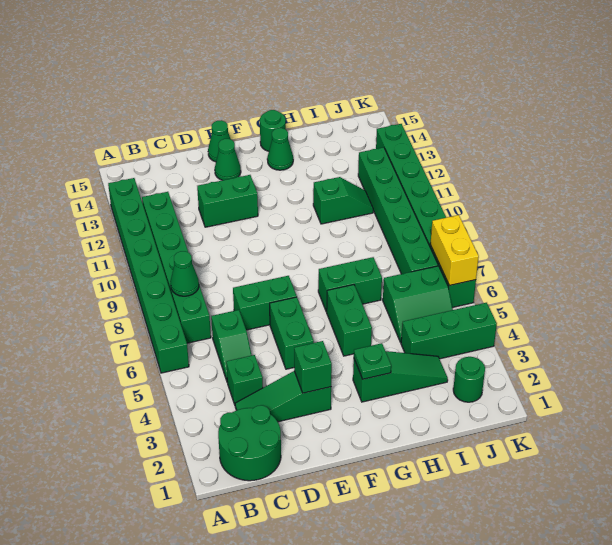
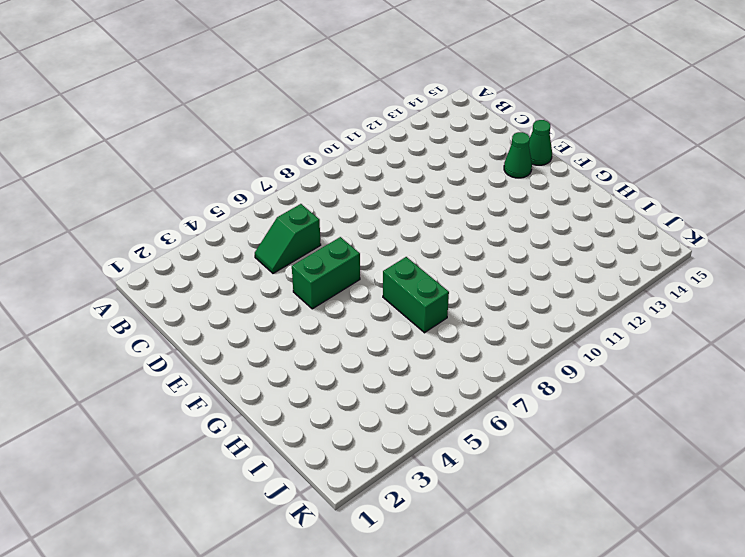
none -> green 1x8 brick [108,178,189,373]
none -> green 2x2 round brick [218,405,281,481]
none -> green 1x6 brick [142,192,211,343]

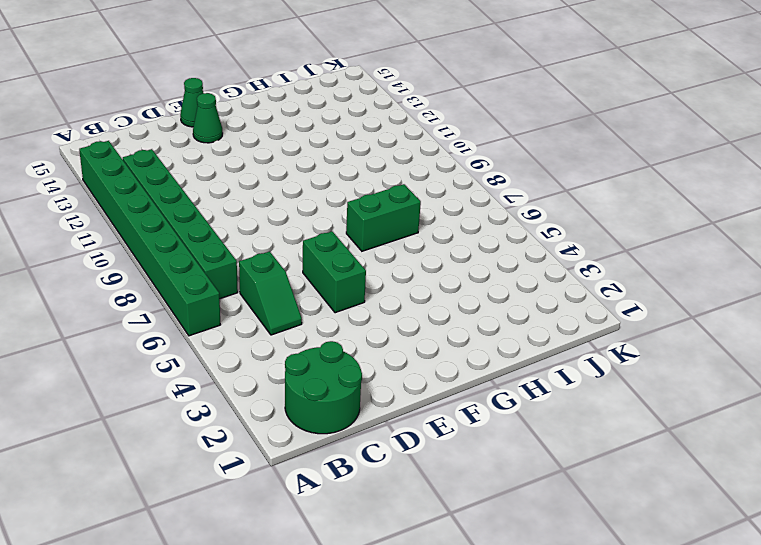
none -> green 1x3 slope [235,371,331,422]
none -> green 1x1 brick [226,355,263,405]
none -> green 1x2 brick [233,276,297,330]

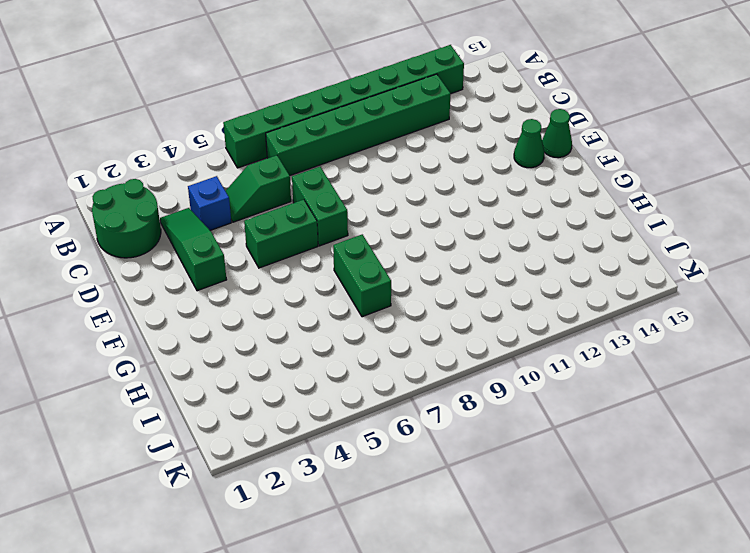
blue 1x1 brick [188,176,231,230] -> green 1x1 brick [226,355,263,405]
none -> green 1x2 brick [197,175,258,227]
none -> green 1x3 slope [353,351,448,402]
none -> green 1x2 brick [327,285,372,356]

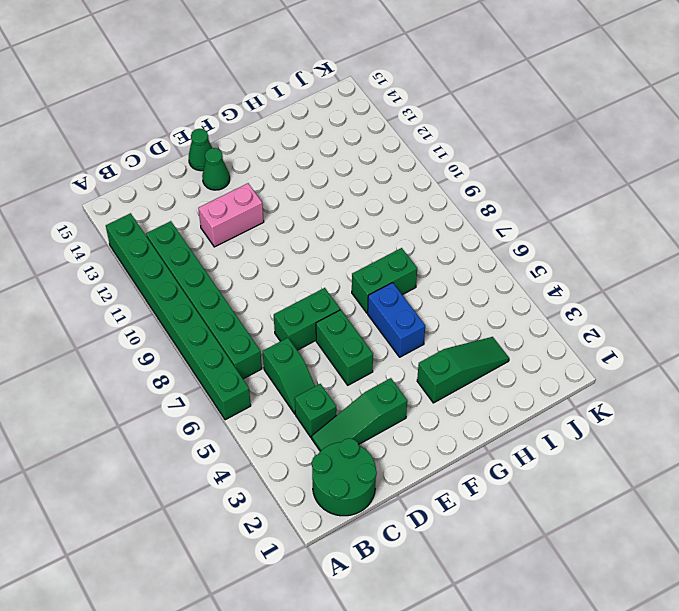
pink 1x2 brick [198,183,264,247] -> green 1x2 brick [197,175,258,227]
blue 1x2 brick [368,283,425,357] -> green 1x2 brick [327,285,372,356]
none -> green 1x1 cone [267,128,293,170]
none -> green 1x1 round brick [260,110,286,151]
none -> green 1x2 slope [313,177,373,224]

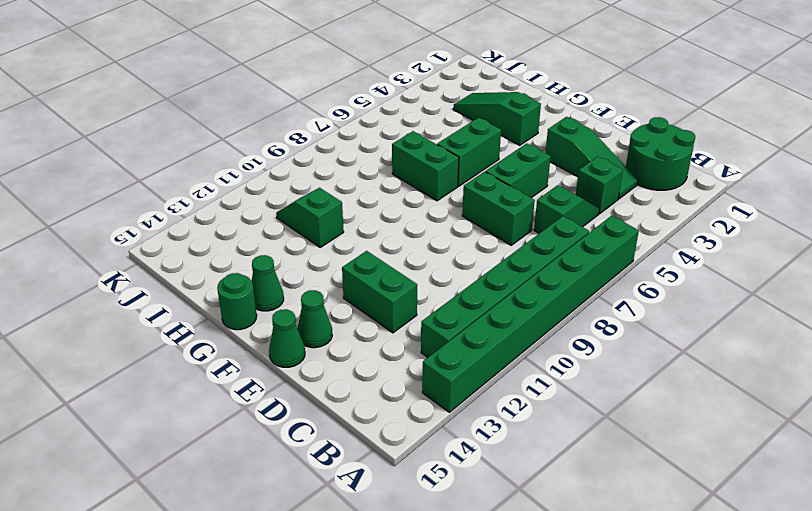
none -> green 1x3 brick [401,303,497,359]
none -> green 2x2 slope [383,266,453,342]
none -> green 1x1 round brick [453,357,485,402]

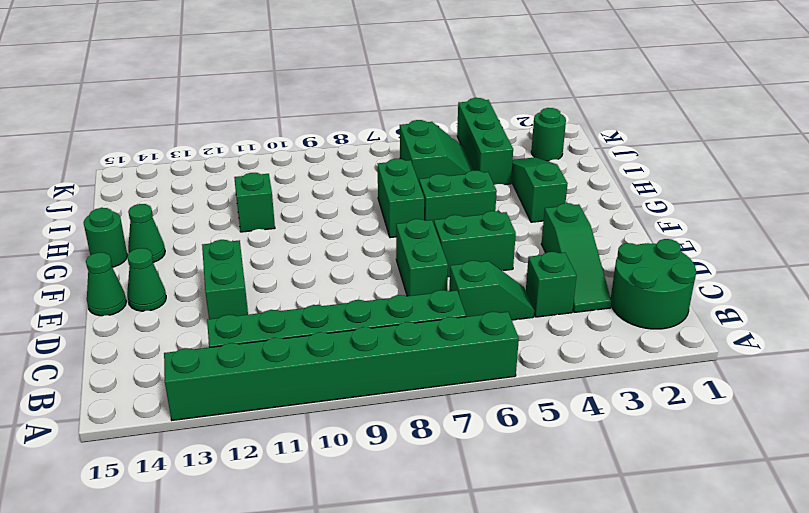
none -> green 1x6 brick [358,147,438,274]
none -> green 1x8 brick [376,124,476,308]
none -> green 1x1 cone [170,251,199,296]

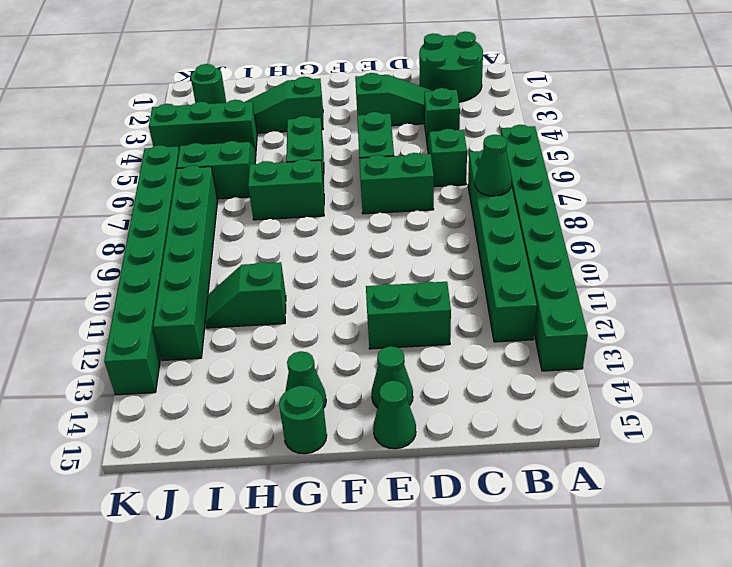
none -> green 1x1 brick [294,341,332,393]
none -> green 1x1 plate [354,343,391,379]
none -> yellow 1x2 brick [430,215,479,286]

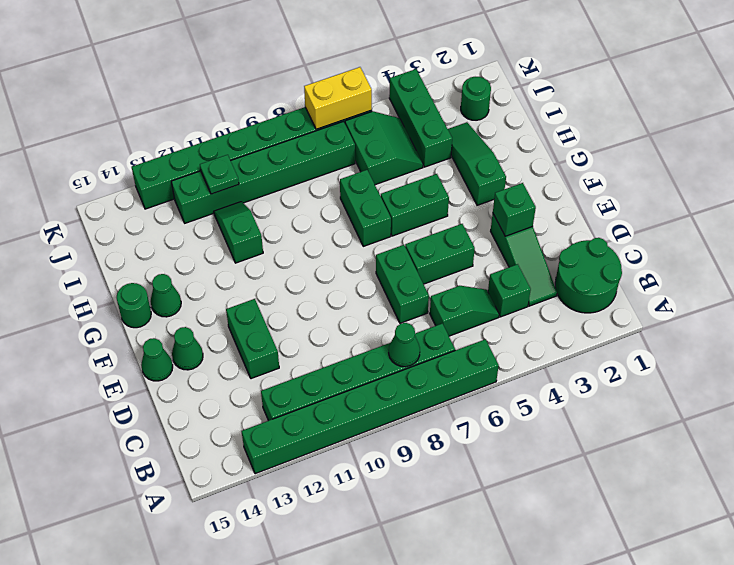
green 1x1 plate [200,155,239,194] -> green 1x1 plate moved to [354,343,391,379]

